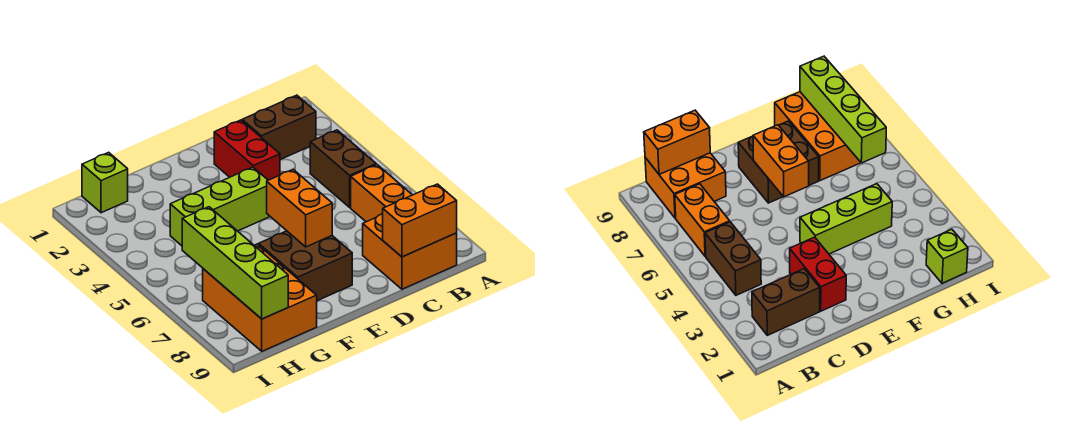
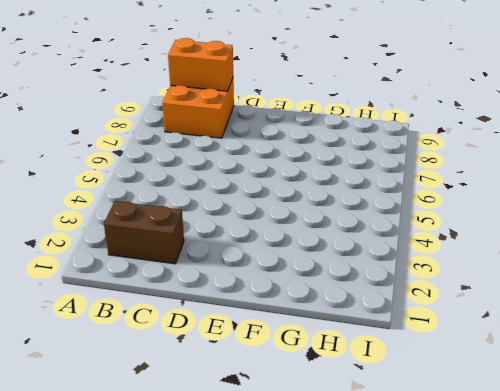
none -> brown 1x2 brick [310,130,376,207]
none -> orange 1x2 brick [351,165,412,222]
none -> red 1x2 brick [214,120,280,180]

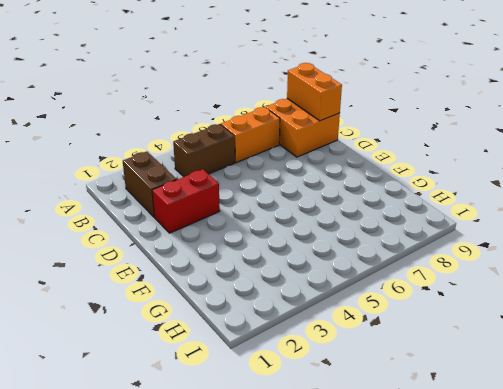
none -> lime 1x3 brick [170,167,270,246]
none -> brown 2x2 brick [259,231,352,301]
none -> orange 2x3 brick [203,244,317,351]

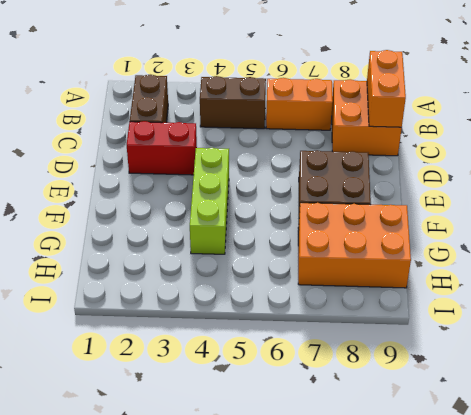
none -> lime 1x1 brick [82,152,128,213]
none -> orange 1x2 brick [267,170,332,247]
none -> lime 1x4 brick [182,207,288,319]

